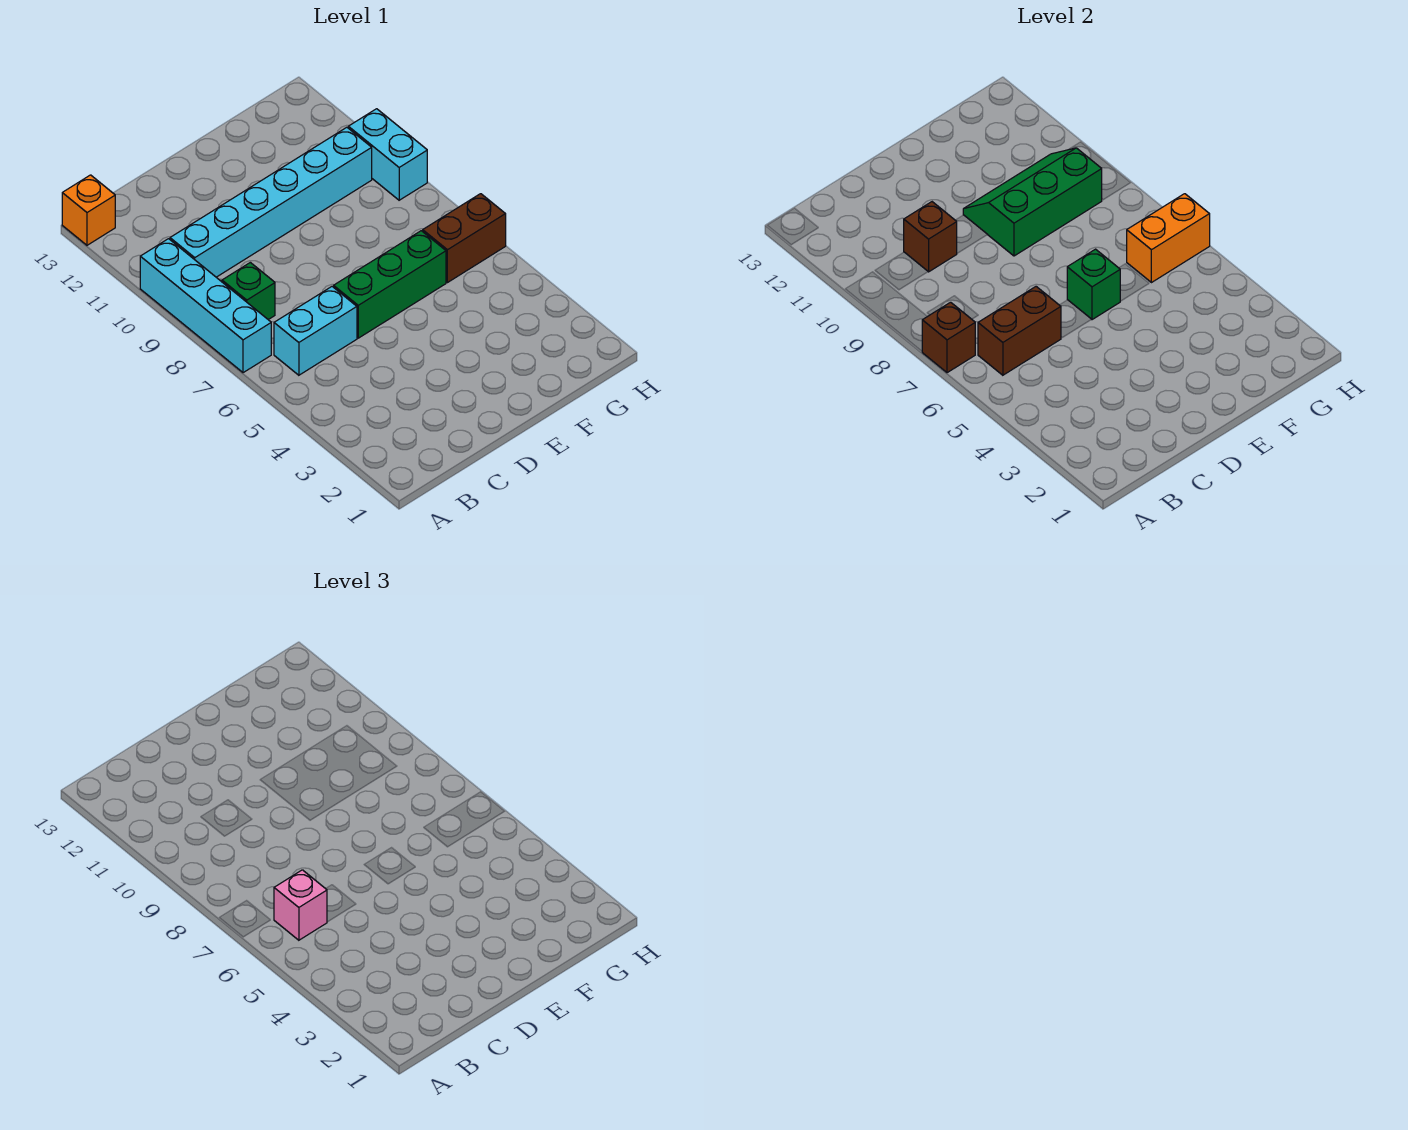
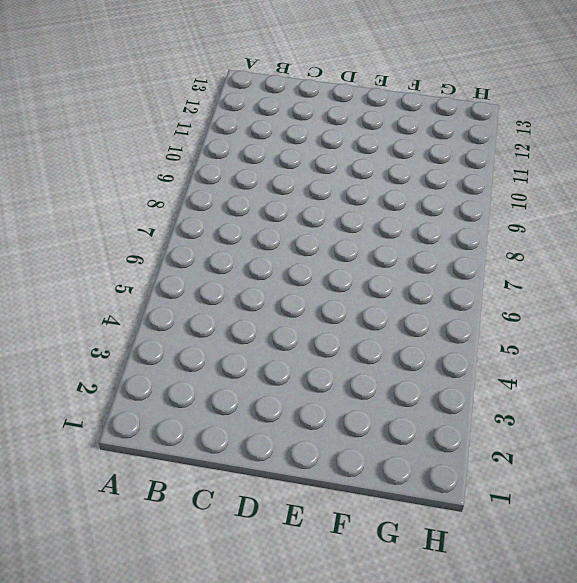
none -> cyan 1x4 brick [140,239,271,373]
none -> orange 1x1 brick [62,175,115,245]
none -> cyan 1x2 brick [274,287,357,375]

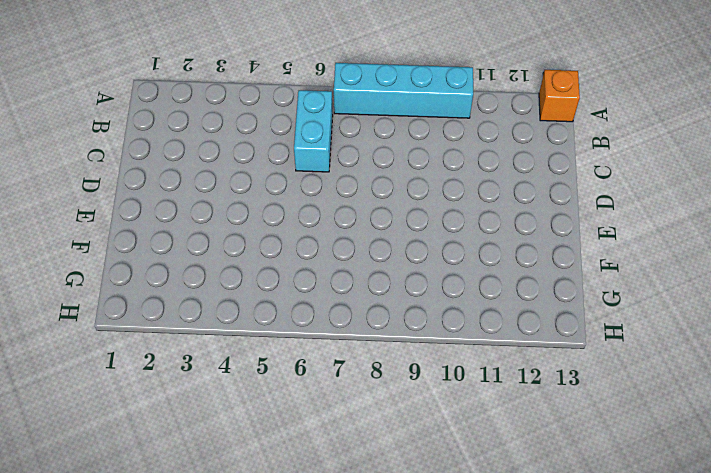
none -> green 1x1 brick [222,262,275,320]
none -> cyan 1x6 brick [170,127,372,277]
none -> green 1x3 brick [334,231,446,338]

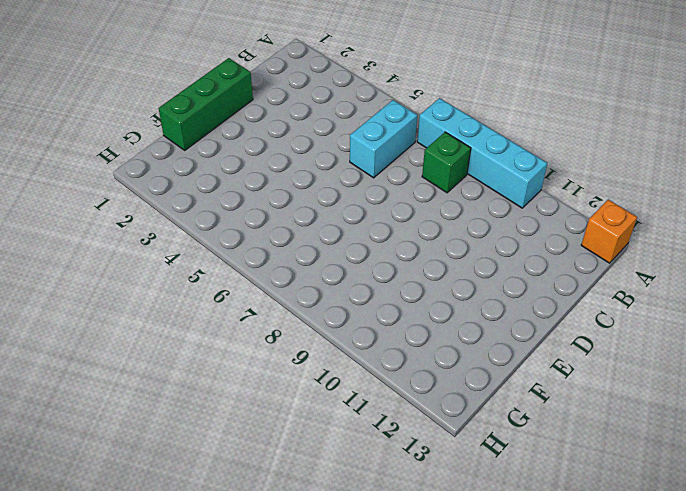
green 1x3 brick [158,58,253,150] -> green 1x3 brick moved to [334,231,446,338]
none -> cyan 1x6 brick [170,127,372,277]
none -> brown 1x2 brick [423,194,506,283]
none -> cyan 1x2 brick [348,109,427,200]

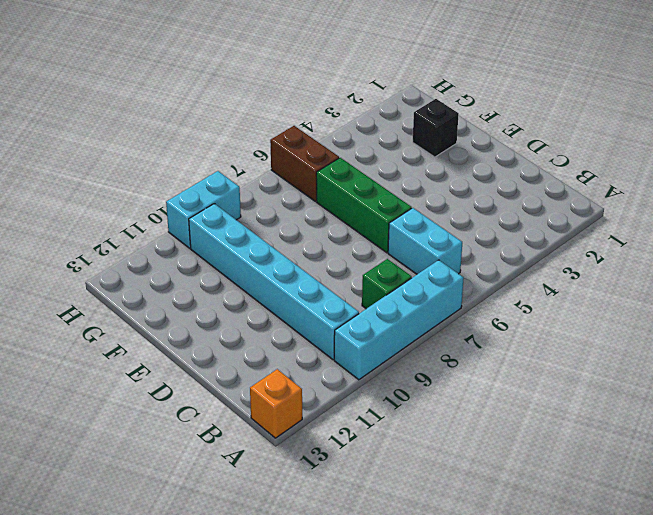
black 1x1 brick [413,99,459,157] -> none
none -> brown 1x1 brick [922,302,975,373]
none -> brown 1x2 brick [978,287,1061,375]
none -> brown 1x1 brick [904,202,957,272]

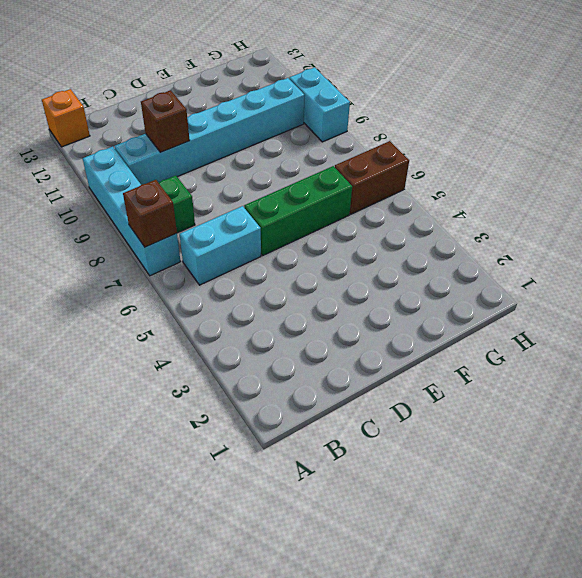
none -> brown 1x2 brick [978,287,1061,375]
none -> green 1x1 brick [1067,249,1120,320]
none -> green 2x3 slope [963,148,1102,256]

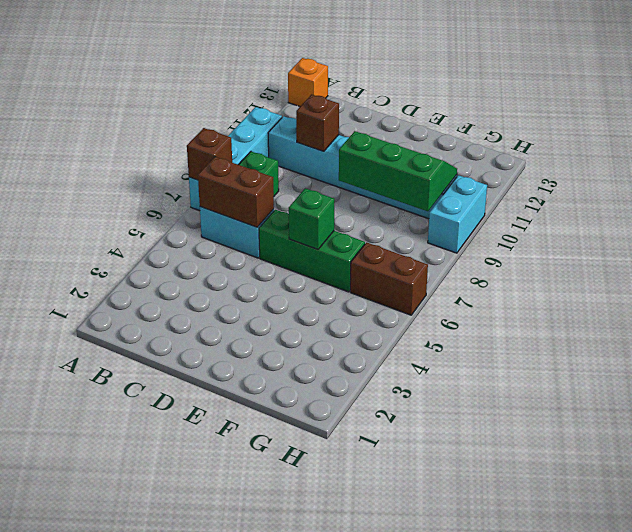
none -> orange 1x2 brick [1127,194,1210,283]
none -> pink 1x1 brick [274,870,327,940]

